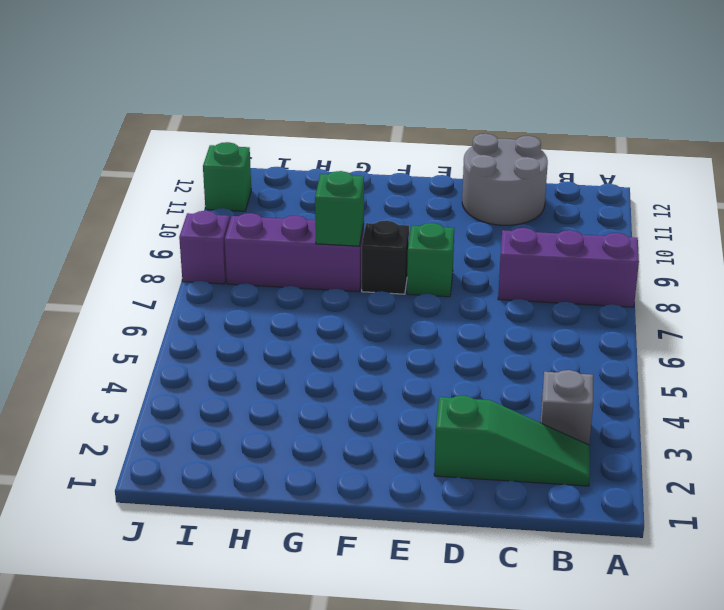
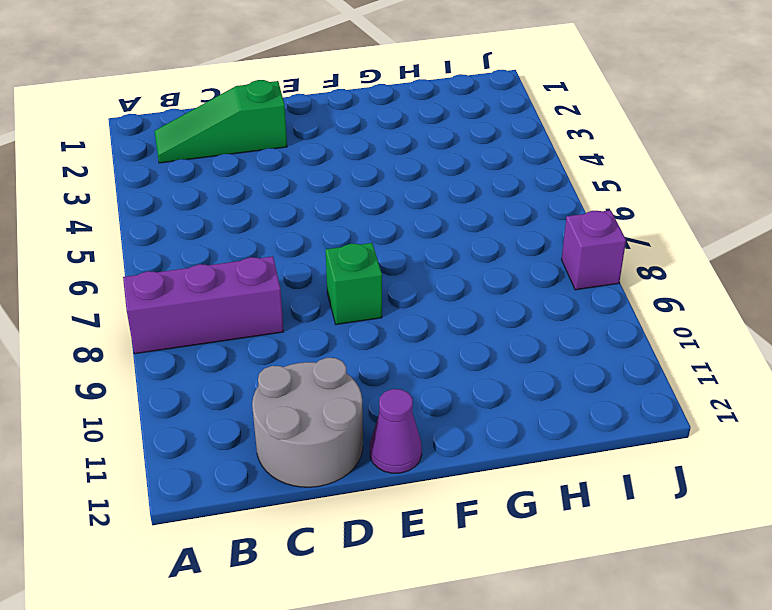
purple 1x1 cone [370,389,422,473] -> none
none -> grey 1x1 brick [541,370,593,445]
none -> black 1x1 brick [362,220,409,294]

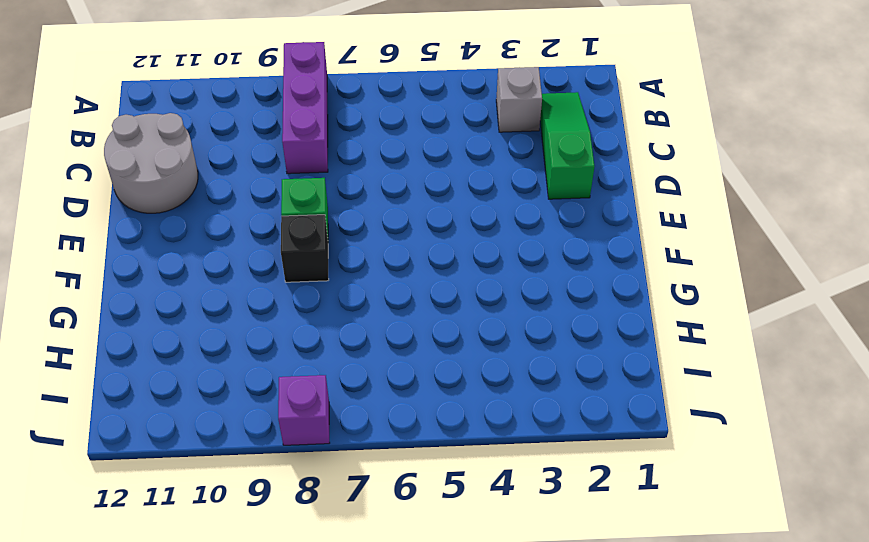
none -> purple 1x3 brick [225,213,364,292]
none -> green 1x1 brick [203,142,251,211]

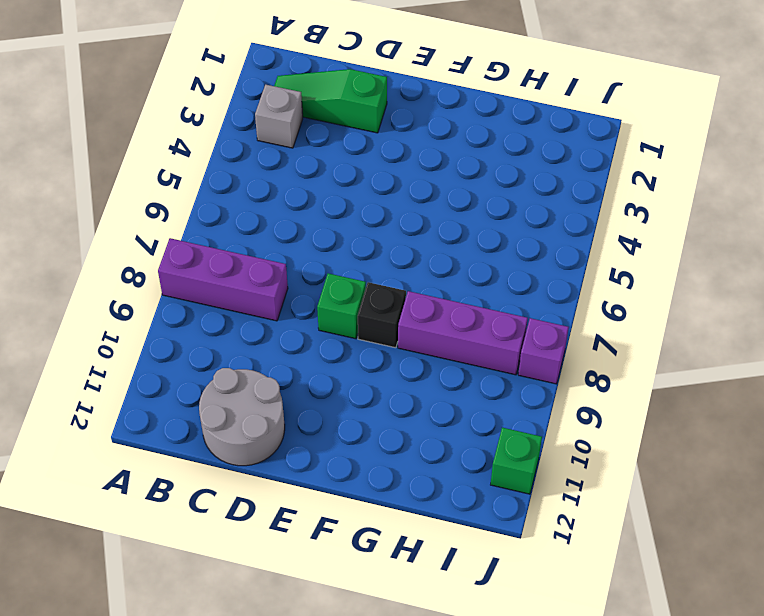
none -> green 1x1 brick [315,171,364,246]

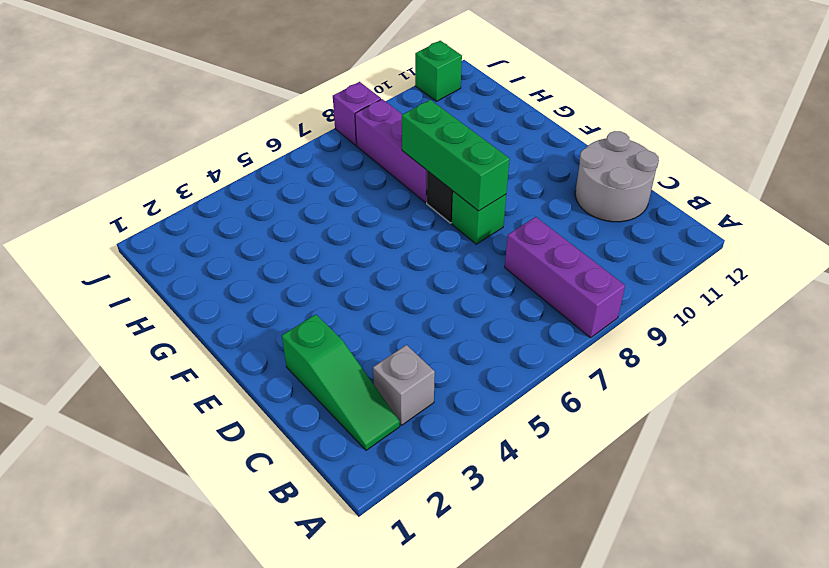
green 1x3 brick [402,100,510,211] -> green 1x1 brick [315,171,364,246]

